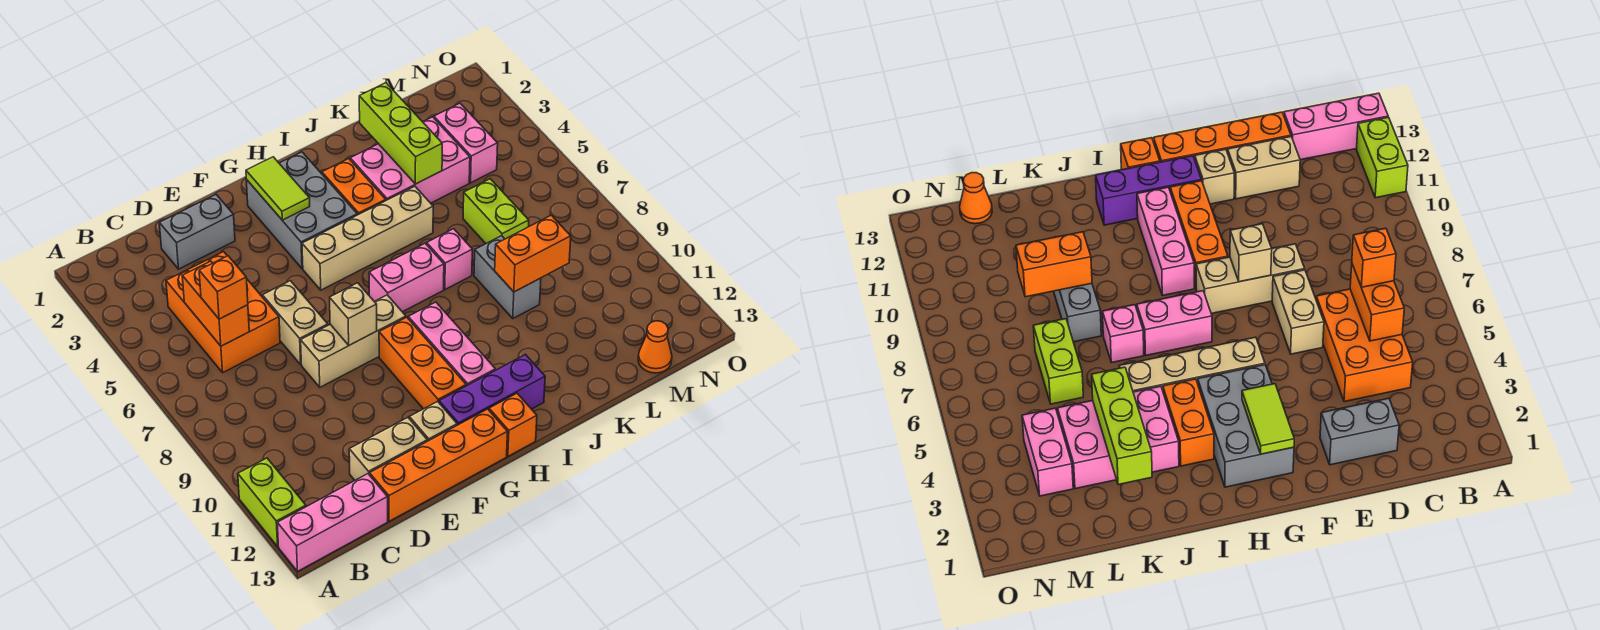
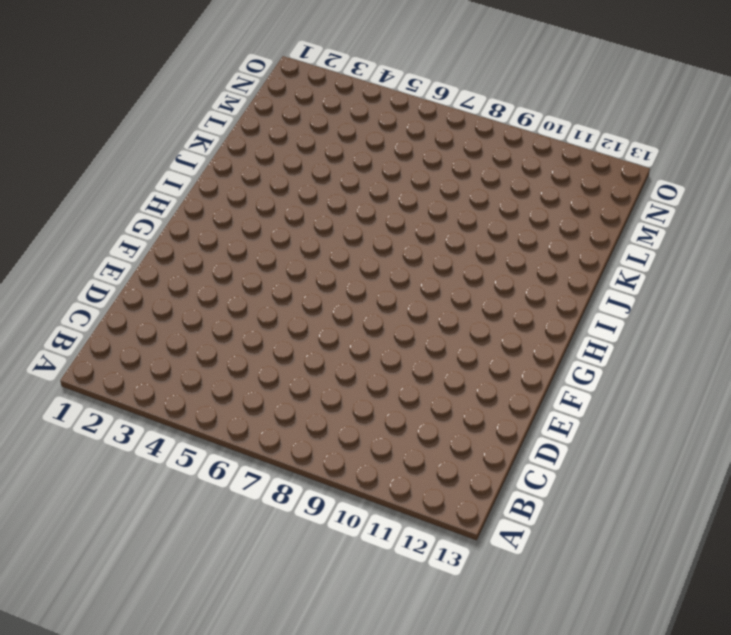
none -> lime 1x2 brick [238,458,306,546]
none -> pink 1x3 brick [277,474,388,571]
none -> orange 2x3 brick [166,252,280,372]

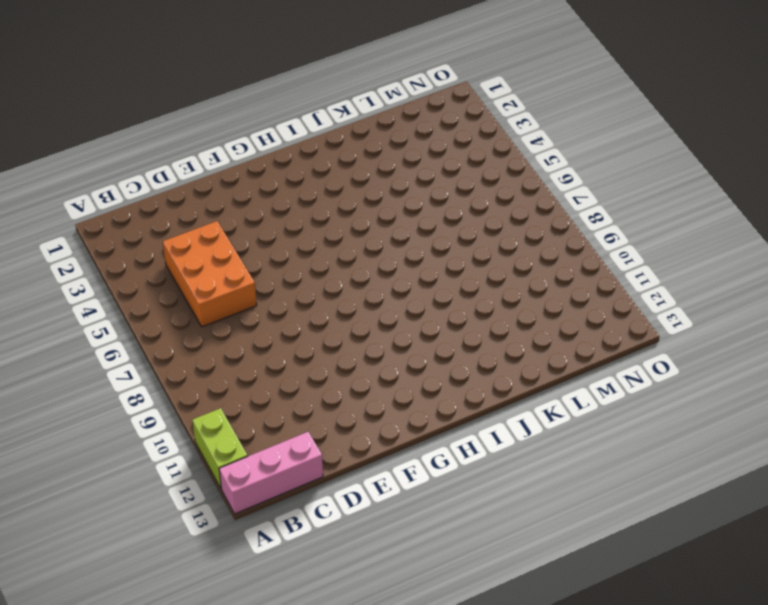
none -> grey 1x2 brick [159,195,235,269]
none -> tan 1x2 brick [349,418,427,480]
none -> orange 1x4 brick [370,409,507,521]

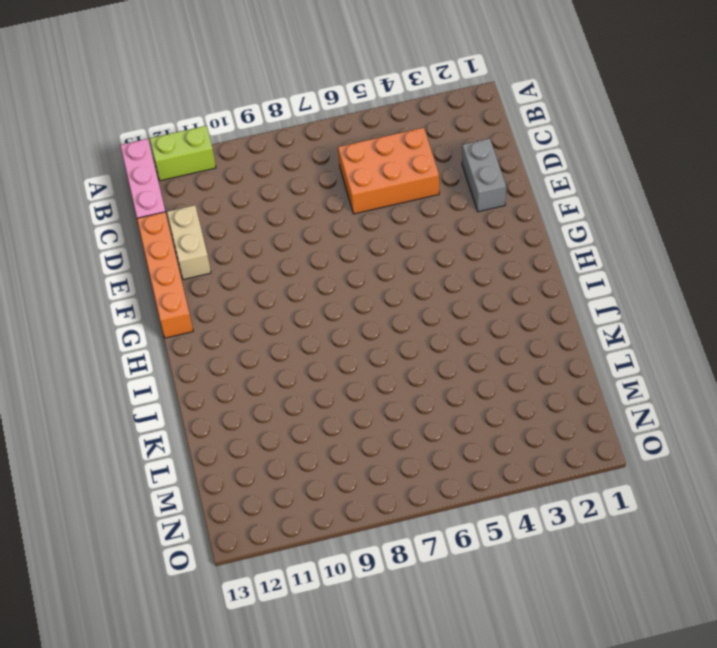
none -> tan 1x2 brick [262,281,328,364]
none -> tan 1x3 brick [301,295,406,387]
none -> tan 1x1 brick [409,401,457,441]

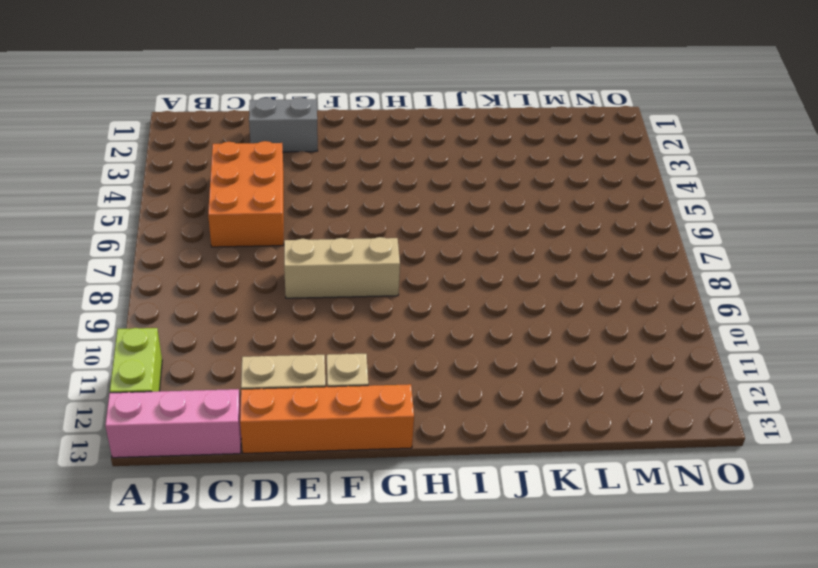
none -> tan 1x2 brick [262,281,328,364]
none -> grey 2x3 brick [246,152,357,269]
none -> tan 1x4 brick [302,186,433,290]

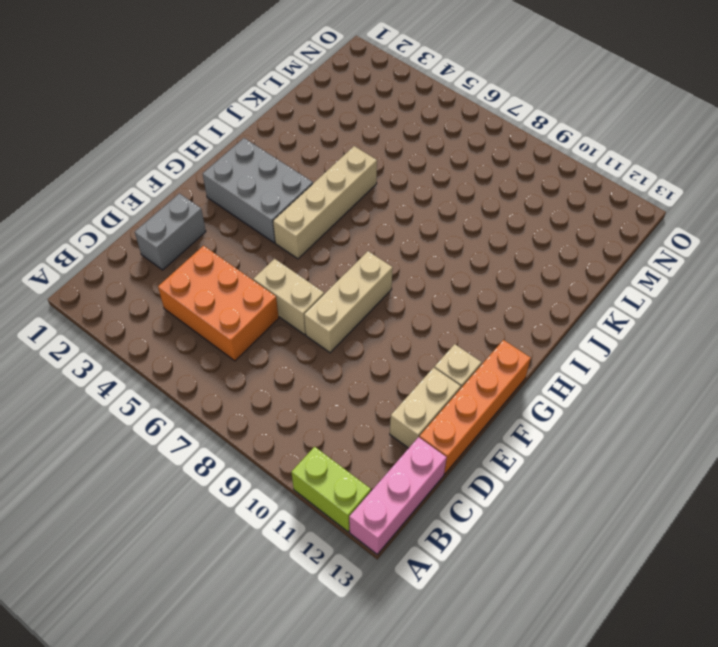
none -> orange 1x3 brick [379,317,466,409]
none -> purple 1x3 brick [439,355,545,425]
none -> pink 1x2 brick [369,243,444,312]

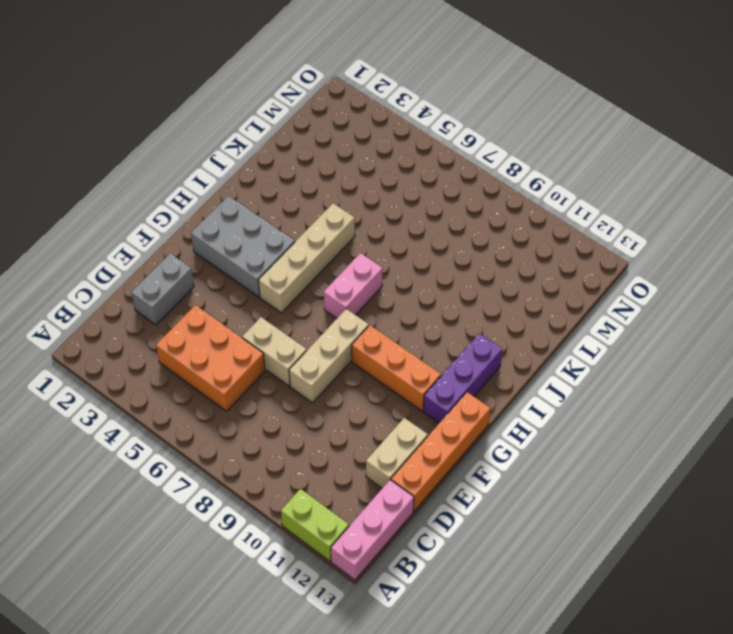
none -> tan 1x1 brick [409,401,457,441]
none -> pink 1x3 brick [408,302,495,386]
none -> orange 1x1 brick [489,393,537,456]

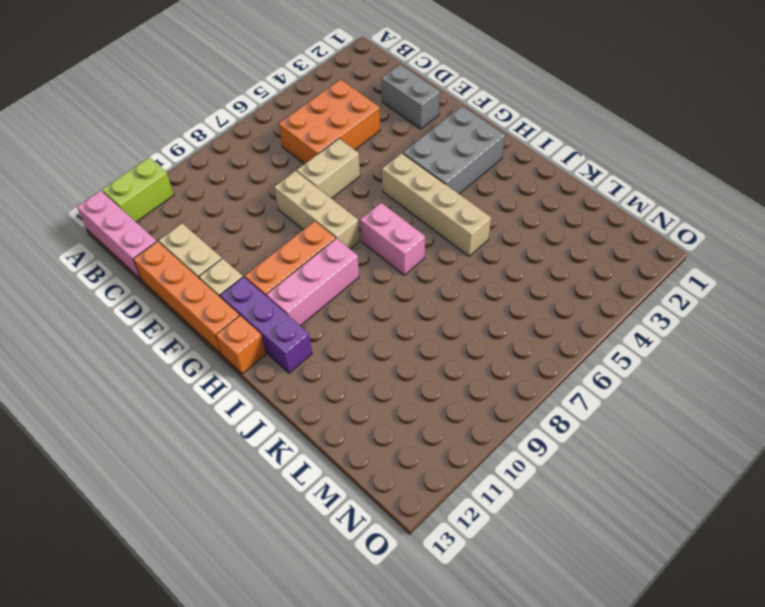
none -> orange 1x2 brick [322,159,386,215]
none -> pink 2x3 brick [350,117,470,203]
none -> pink 1x1 brick [427,229,472,289]

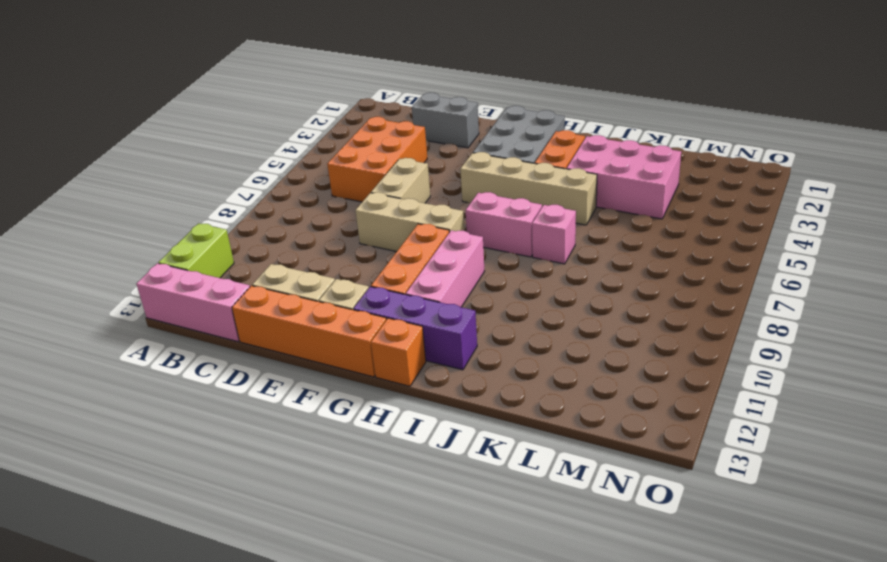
none -> grey 1x2 brick [474,236,541,318]
none -> lime 1x2 brick [463,179,529,243]
none -> pink 1x2 brick [434,103,498,183]

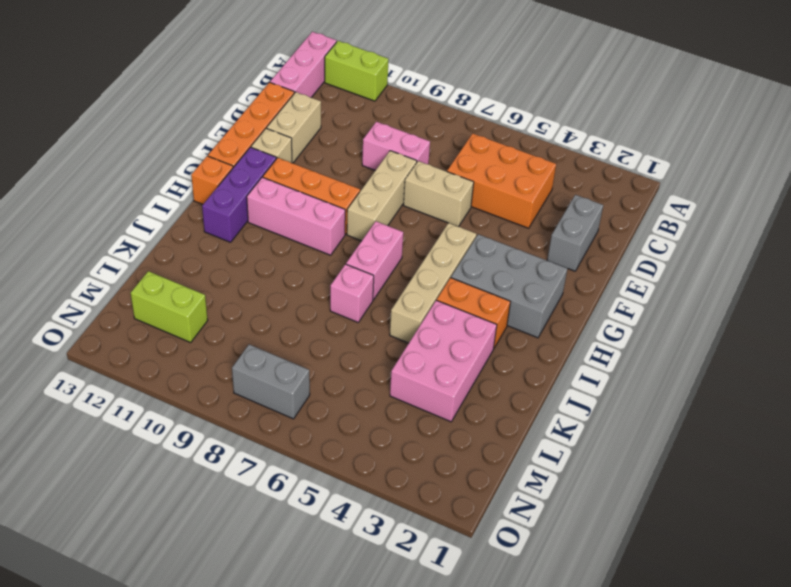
pink 1x2 brick [362,122,430,170] -> pink 1x2 brick moved to [434,103,498,183]
lime 1x2 brick [131,271,208,342] -> lime 1x2 brick moved to [463,179,529,243]
grey 1x2 brick [232,344,310,419] -> grey 1x2 brick moved to [474,236,541,318]
none -> orange 1x1 cone [638,321,672,373]
none -> orange 1x2 brick [182,261,249,346]
none -> tan 1x1 brick [330,283,377,345]

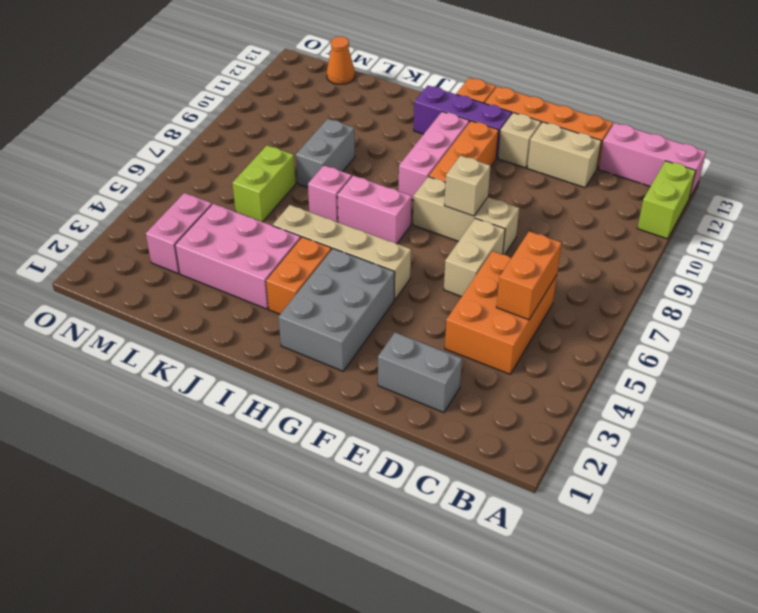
none -> lime 1x2 tile [246,157,310,220]
none -> lime 1x3 brick [359,83,442,184]
none -> orange 1x2 brick [495,215,571,292]

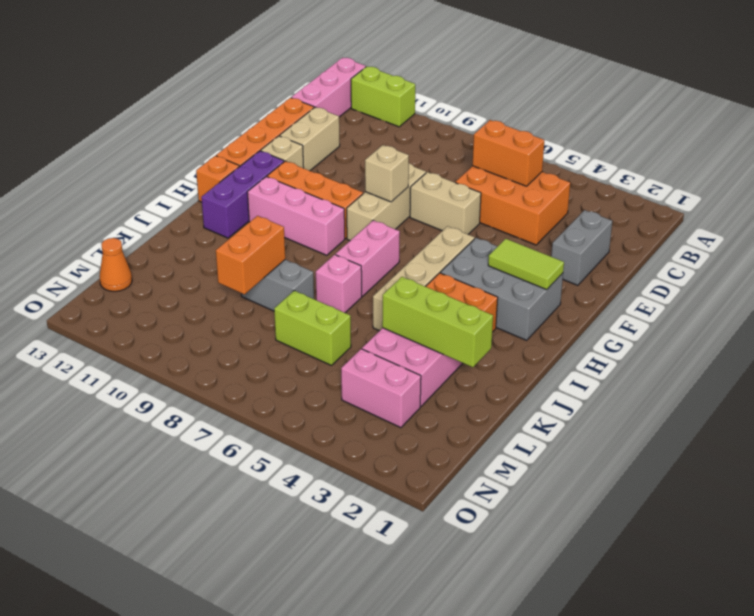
none -> orange 1x1 brick [199,256,248,319]

